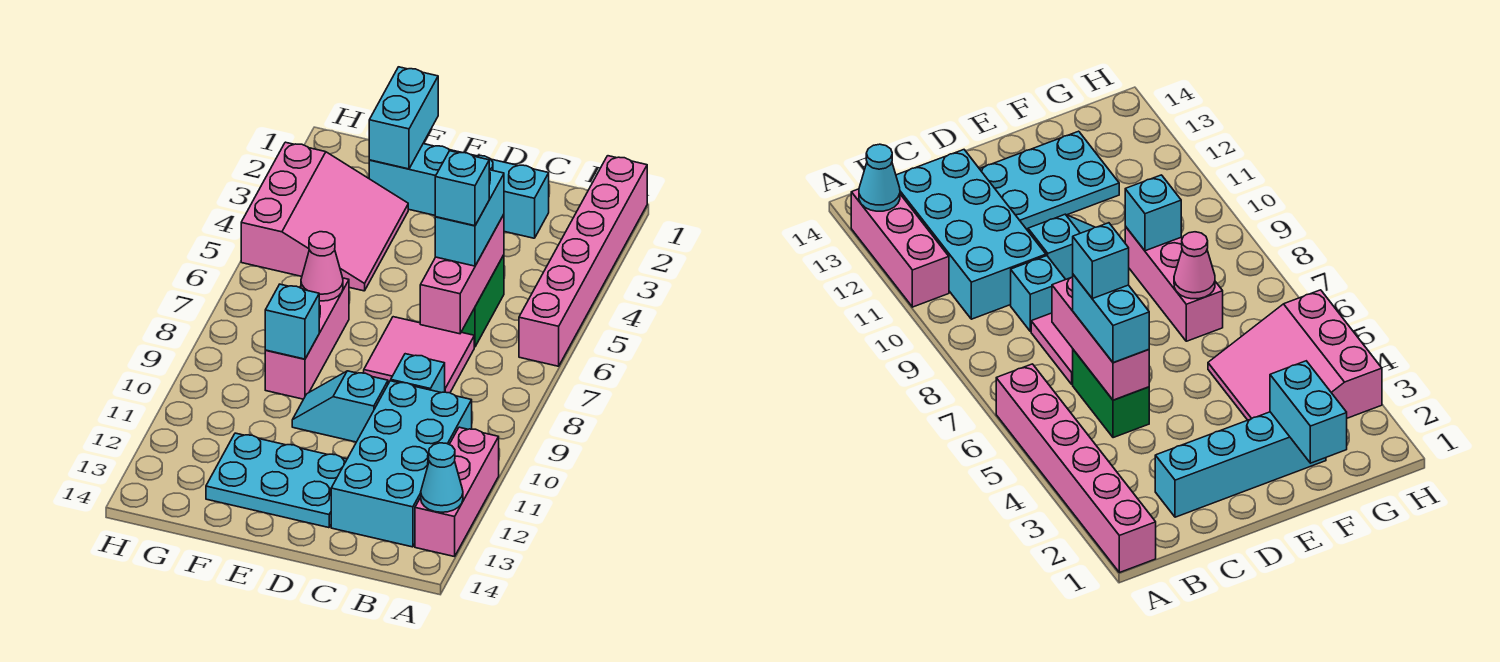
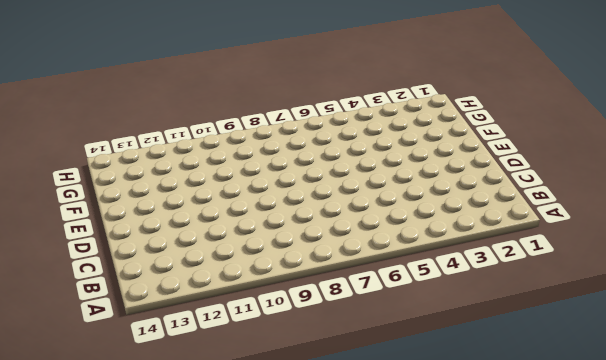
none -> pink 1x6 brick [519,156,647,366]
none -> pink 1x3 brick [415,427,499,557]
none -> cyan 2x4 brick [331,381,472,547]

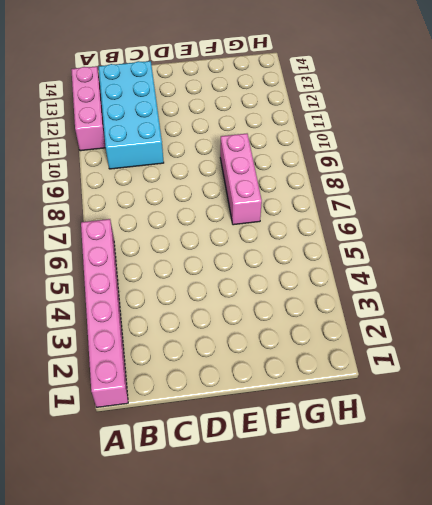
none -> cyan 1x4 brick [369,144,549,238]
none -> green 1x2 brick [462,255,504,347]
none -> pink 2x2 tile [364,317,474,393]

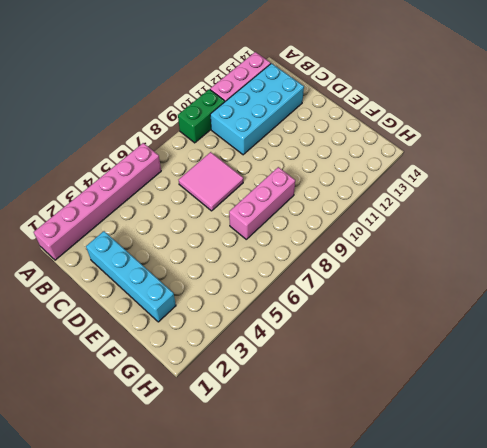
green 1x2 brick [178,89,225,143] -> green 1x2 brick moved to [462,255,504,347]
none -> cyan 1x1 brick [391,354,445,393]
none -> cyan 1x2 slope [292,371,388,442]
none -> cyan 2x3 plate [206,433,347,528]

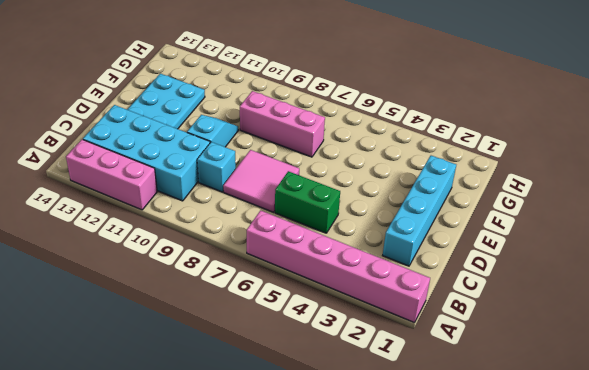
none -> pink 3x3 slope [241,142,408,291]
none -> cyan 1x1 cone [421,443,463,512]
none -> pink 1x3 brick [420,215,504,334]

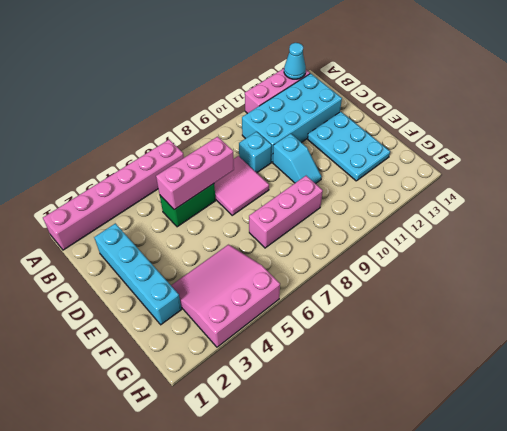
none -> cyan 1x2 brick [369,67,438,169]
none -> pink 1x1 cone [301,232,343,301]
none -> cyan 1x1 brick [265,284,319,359]

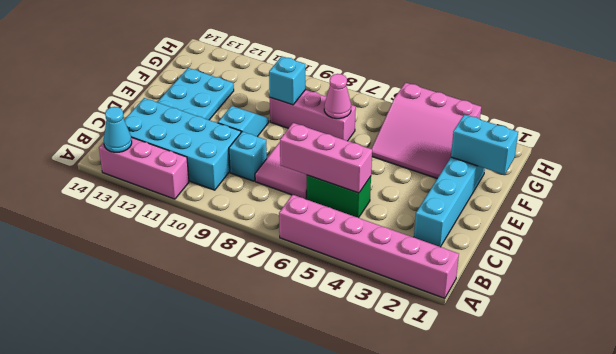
none -> cyan 1x2 brick [435,170,504,266]
none -> cyan 1x1 brick [435,151,489,226]

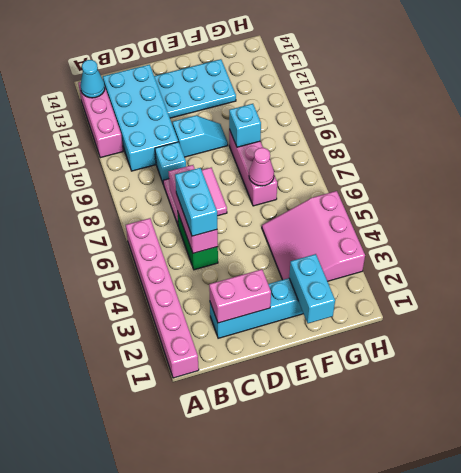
pink 1x2 brick [209,269,271,323] -> none
none -> cyan 1x1 brick [435,151,489,226]

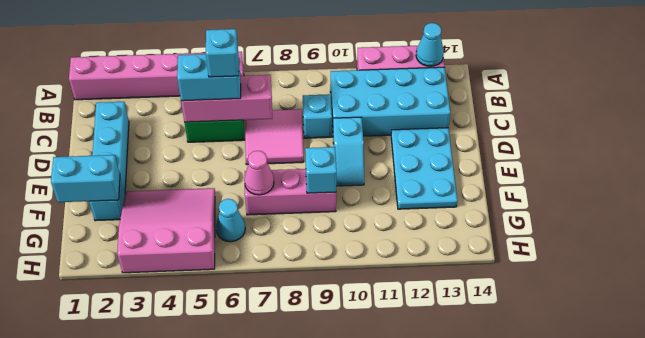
cyan 1x1 cone [216,199,245,242] -> none

